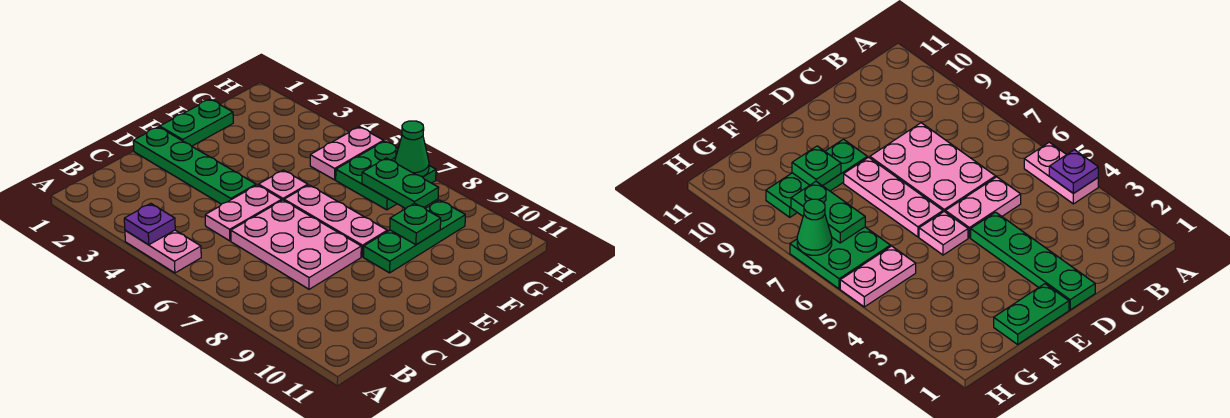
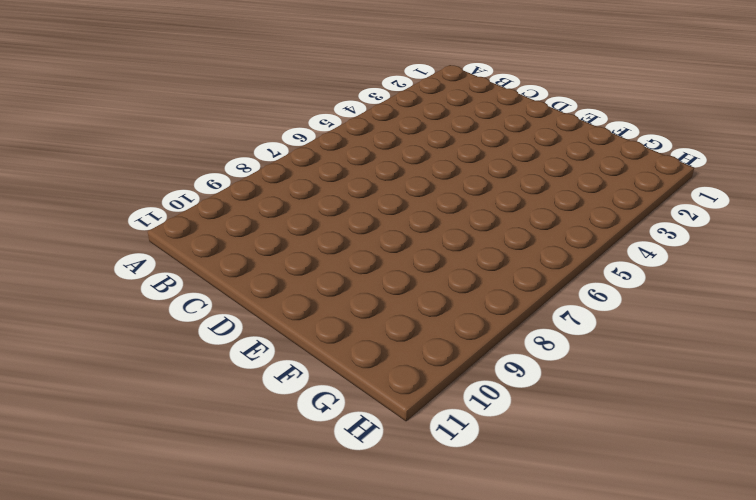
none -> pink 1x2 plate [125,230,201,273]
none -> pink 1x2 plate [205,185,282,241]
none -> pink 2x3 plate [231,200,361,289]

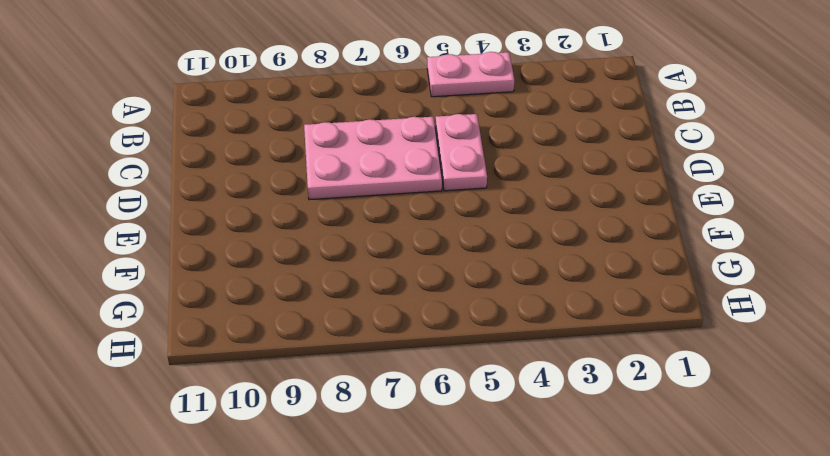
none -> green 1x4 plate [133,127,256,204]
none -> green 1x2 plate [160,99,233,146]
none -> pink 1x1 plate [259,170,308,200]

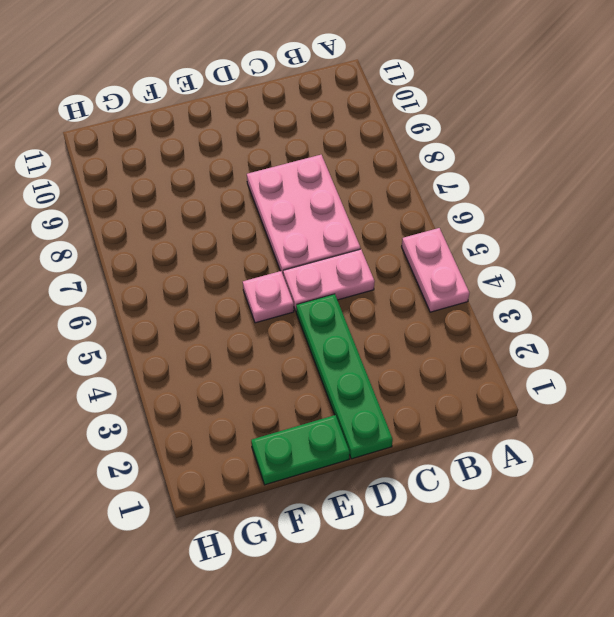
none -> pink 1x3 plate [284,185,387,257]
none -> green 1x3 plate [364,200,465,273]
none -> pink 1x2 plate [310,127,383,180]

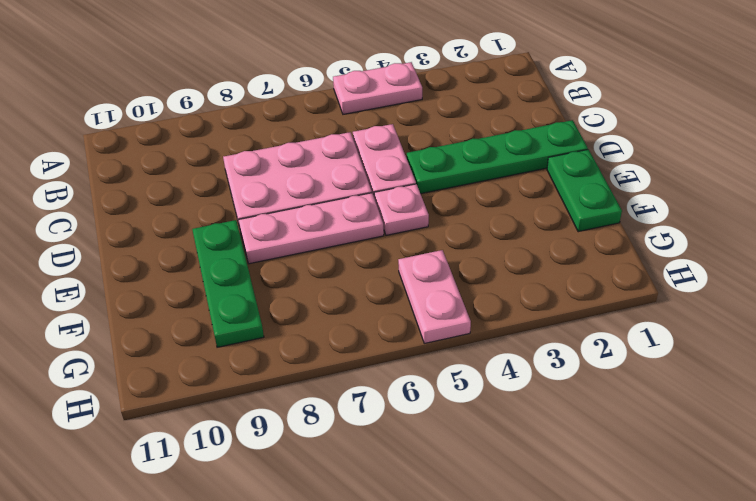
none -> green 2x2 plate [336,141,436,210]
none -> purple 1x1 plate [124,203,175,245]
none -> green 1x1 plate [390,203,441,245]

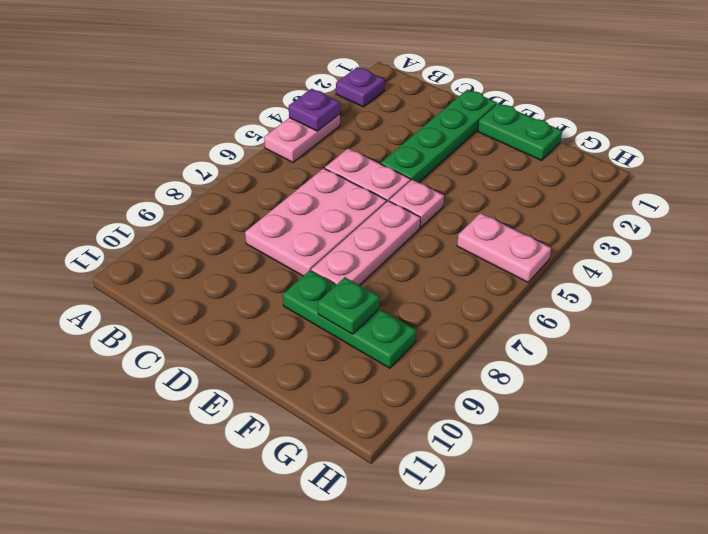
purple 1x1 plate [336,67,385,107] -> none
none -> green 2x2 plate [336,141,436,210]
none -> green 1x2 plate [362,158,439,209]
none -> green 1x1 cone [395,121,429,177]

